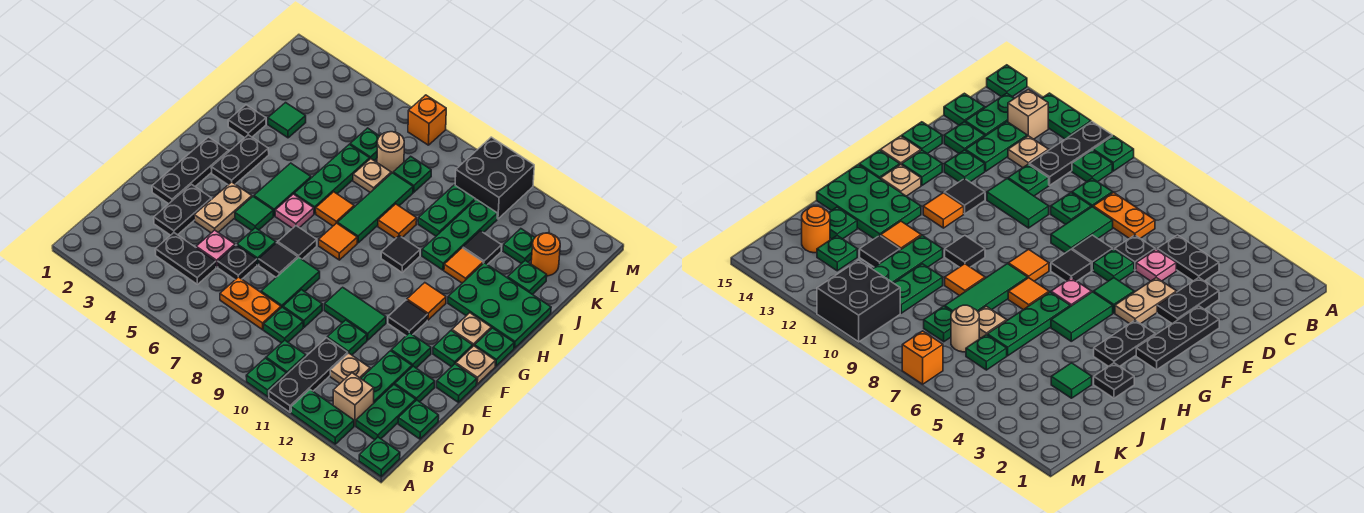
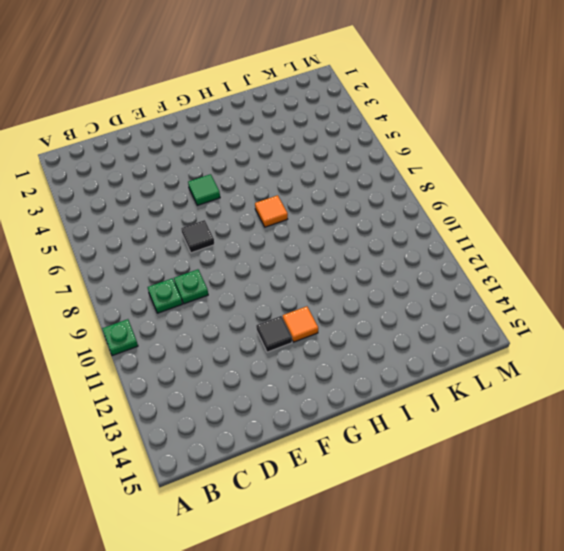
none -> black 1x3 plate [269,338,348,412]
none -> green 1x2 plate [291,390,354,444]
none -> green 1x1 plate [359,437,400,477]
none -> green 1x1 plate [266,340,306,374]

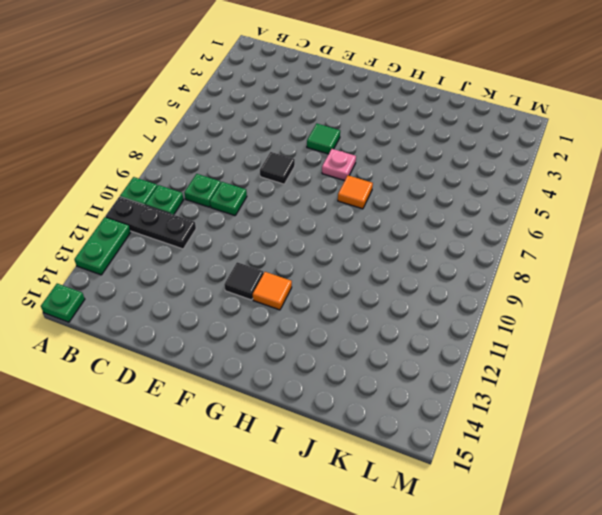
none -> tan 1x1 brick [333,373,374,426]
none -> green 1x2 plate [356,385,416,440]
none -> black 1x2 plate [155,233,216,284]
none -> orange 1x2 plate [220,277,281,330]

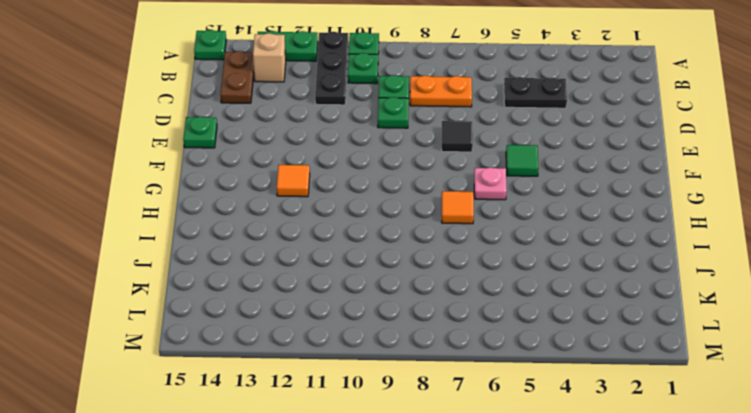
brown 1x2 plate [220,51,254,103] -> green 1x2 plate [356,385,416,440]
none -> tan 1x1 plate [330,353,370,383]
none -> green 1x2 plate [361,351,412,403]
none -> green 1x1 plate [398,400,439,439]
none -> black 1x2 plate [154,184,212,235]

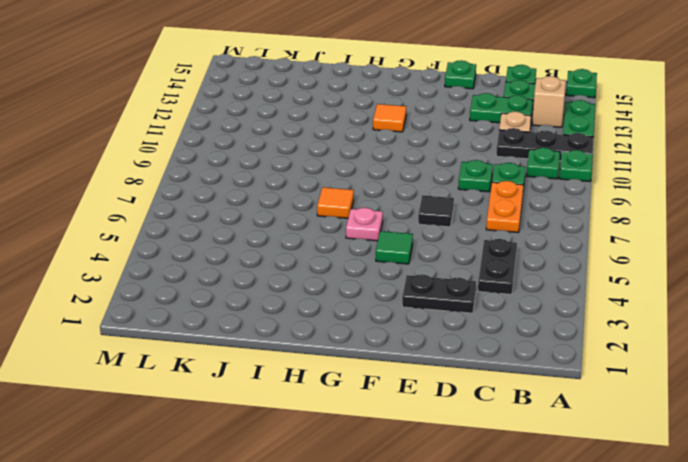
none -> pink 1x1 plate [196,230,235,267]
none -> black 1x1 plate [218,245,257,280]
none -> green 1x2 tile [261,257,320,308]
none -> green 1x1 plate [327,320,367,355]

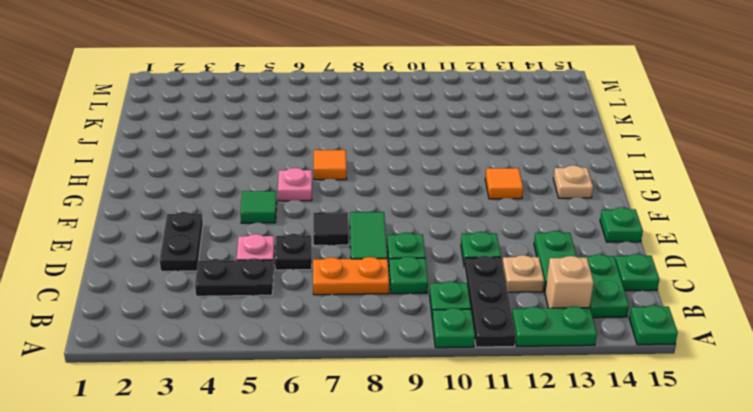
none -> green 1x1 plate [395,366,435,402]
none -> black 1x3 plate [152,137,229,204]
none -> tan 1x2 plate [194,182,252,233]
none -> green 1x1 plate [237,228,276,265]

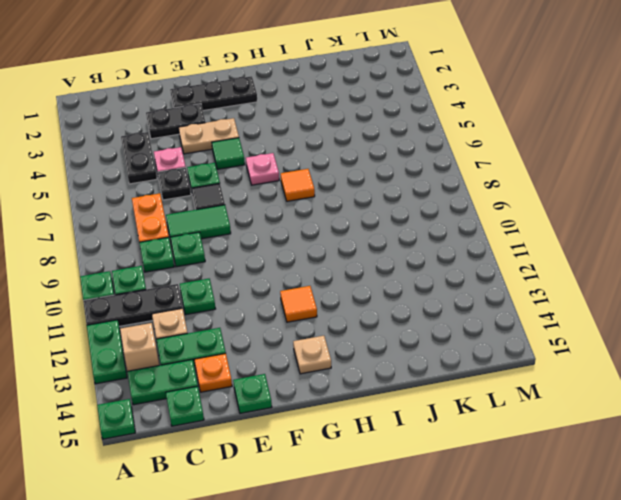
orange 1x1 plate [194,353,232,392] -> green 1x1 plate [395,366,435,402]
none -> green 1x2 tile [324,287,386,340]
none -> green 1x1 plate [391,333,431,368]
none -> black 1x1 tile [278,226,317,259]
none -> black 1x1 tile [388,300,427,336]

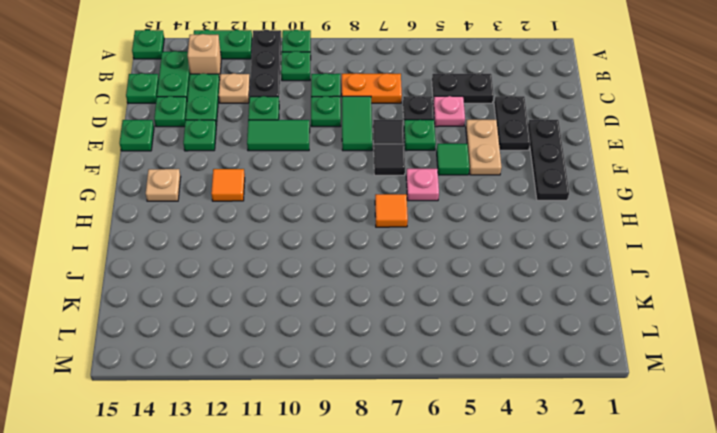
none -> black 1x1 tile [388,300,427,336]
none -> green 1x1 plate [433,331,473,367]
none -> tan 1x1 plate [456,346,496,384]
none -> black 1x2 plate [211,135,269,185]

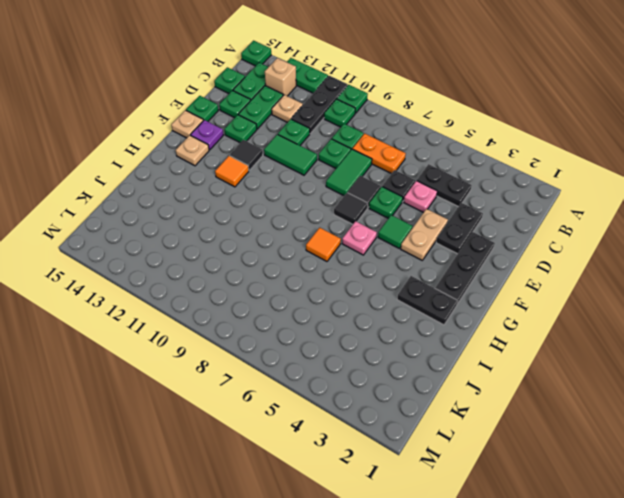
purple 1x1 plate [191,120,223,150] -> green 1x1 plate [433,331,473,367]
black 1x2 plate [397,276,458,325] -> black 1x2 plate turned to [211,135,269,185]
none -> green 1x2 tile [254,163,311,216]
none -> orange 1x1 tile [319,223,357,260]
none -> green 1x1 plate [475,328,514,366]
none -> green 1x3 plate [294,144,370,214]

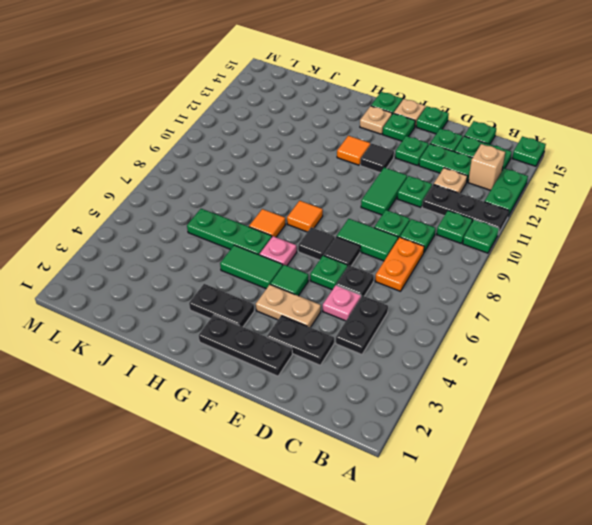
none -> green 1x3 tile [337,173,413,243]
none -> black 1x1 tile [381,236,420,272]
none -> green 2x3 plate [448,263,551,348]
none -> black 1x1 plate [228,105,266,138]

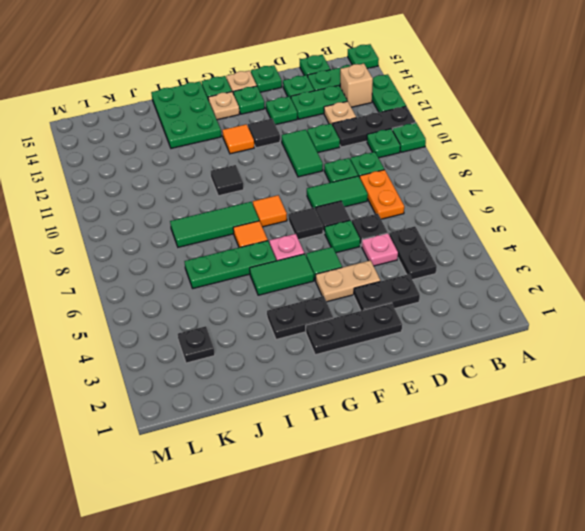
black 1x1 plate [178,326,215,363] -> black 1x1 plate moved to [228,105,266,138]
none -> orange 1x1 tile [378,204,417,239]
none -> green 1x3 plate [422,199,497,270]
none -> orange 1x1 tile [444,248,483,283]
none -> green 1x1 tile [268,103,306,138]

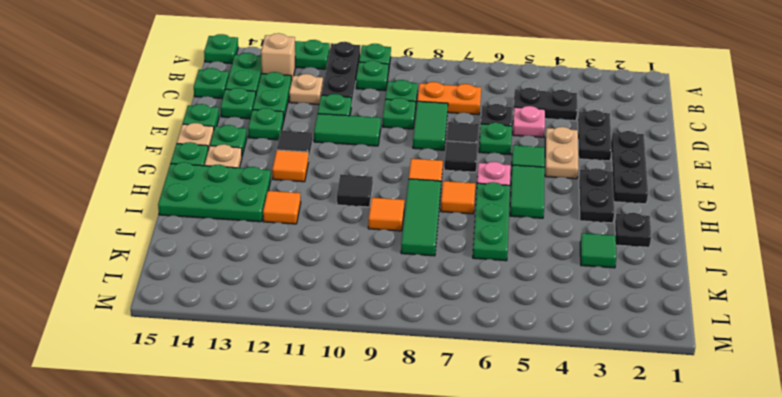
none -> green 1x3 plate [422,199,497,270]
none -> tan 1x1 plate [353,159,391,192]
none -> green 1x2 plate [418,185,475,236]
none -> black 1x1 tile [463,231,502,265]

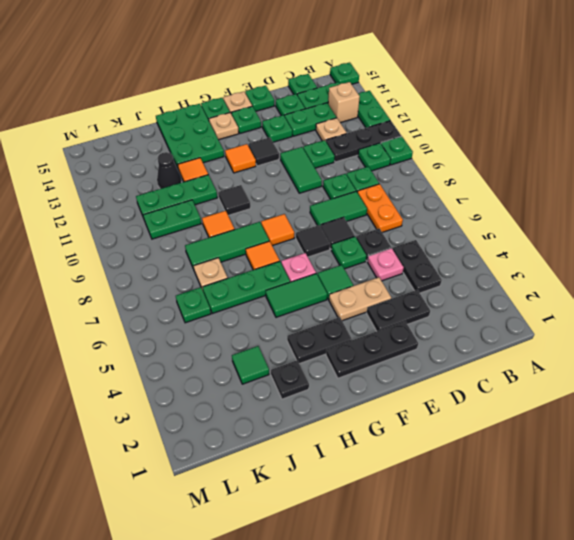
black 1x1 cone [157,152,182,189] -> black 1x1 tile [463,231,502,265]
none -> green 1x1 plate [508,260,547,294]
none -> tan 1x1 round brick [377,132,404,174]
none -> green 1x1 plate [393,156,431,192]
none -> green 1x1 plate [503,229,535,264]

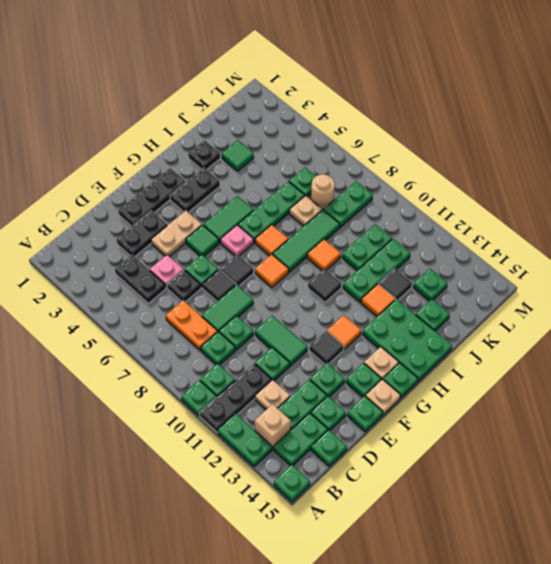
green 1x2 plate [324,181,373,227] -> green 1x1 plate [393,156,431,192]
none -> orange 1x1 round brick [531,233,560,276]
none -> black 2x2 brick [455,137,534,219]
none -> orange 1x1 brick [408,95,446,145]

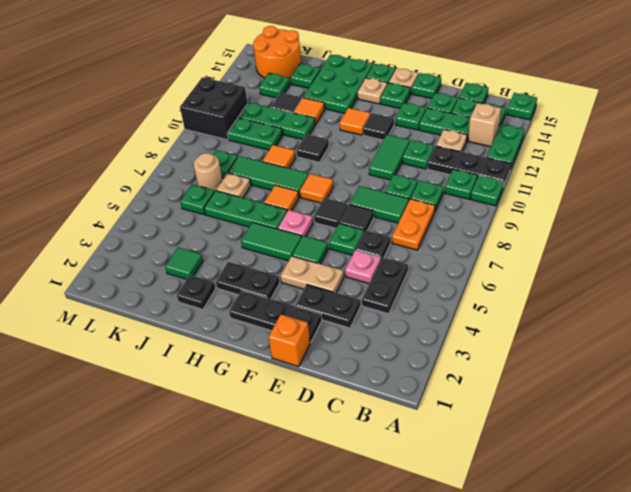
orange 1x1 brick [269,314,310,367] -> orange 1x1 brick moved to [408,95,446,145]
orange 2x2 round brick [253,26,301,78] -> orange 1x1 round brick [531,233,560,276]

